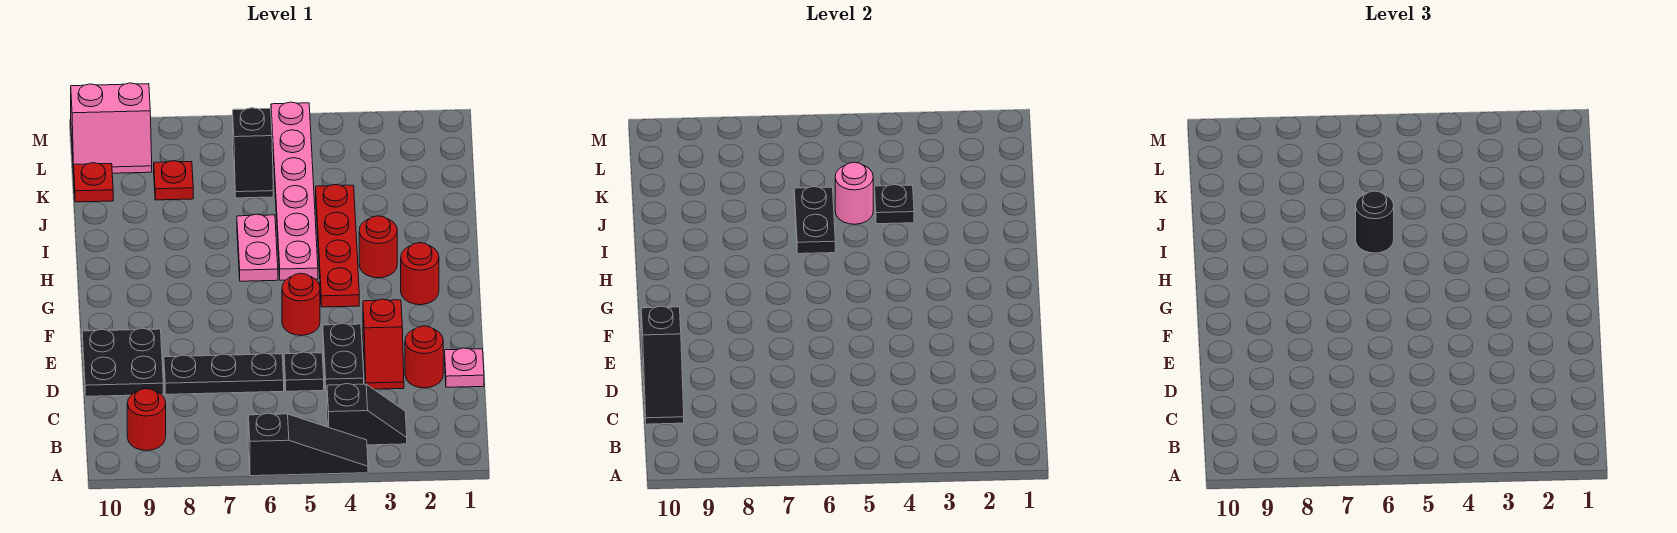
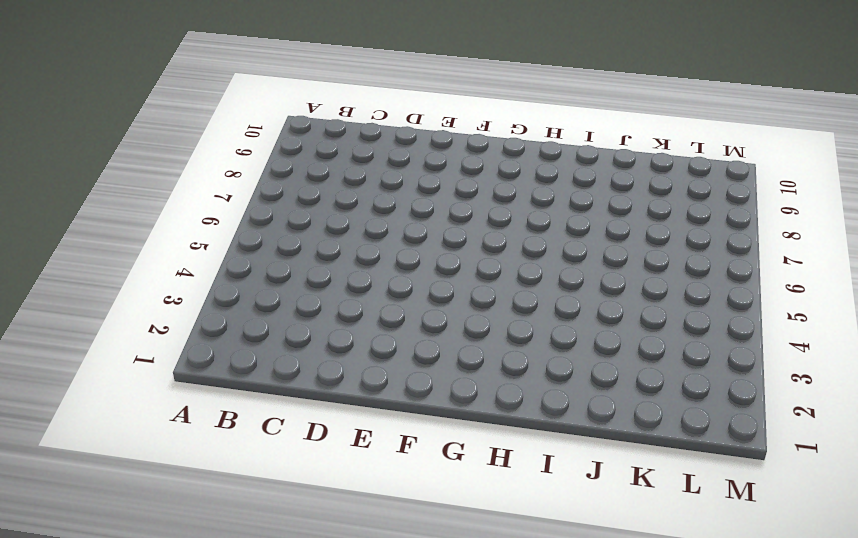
none -> black 1x3 slope [248,413,368,476]
none -> black 1x2 slope [327,384,407,445]
none -> red 1x1 round brick [127,389,166,451]

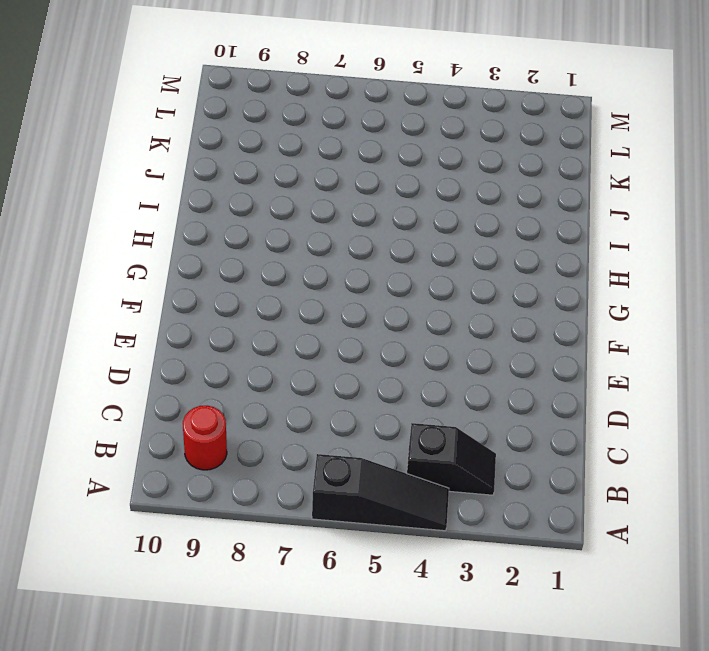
none -> pink 1x1 plate [445,348,484,387]
none -> red 1x1 round brick [405,326,443,388]
none -> red 1x2 slope [363,299,404,389]

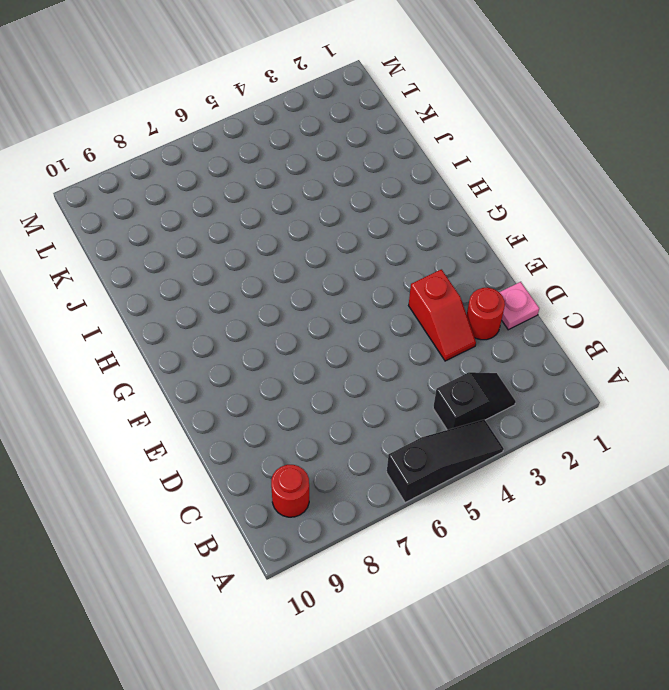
none -> black 1x2 plate [323,323,364,390]
none -> black 1x1 plate [284,352,324,391]
none -> black 1x3 plate [164,353,284,394]

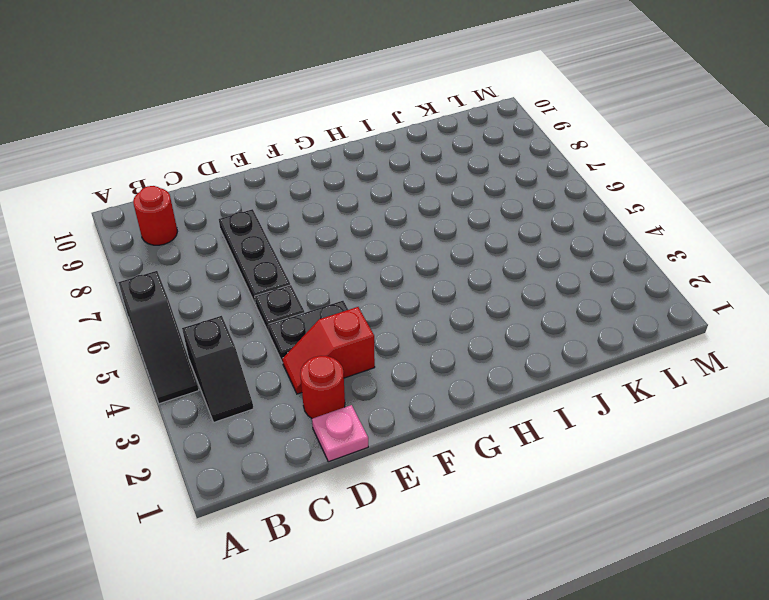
none -> black 2x2 plate [82,328,163,396]
none -> red 1x1 round brick [282,273,320,335]
none -> red 1x1 round brick [401,243,439,305]

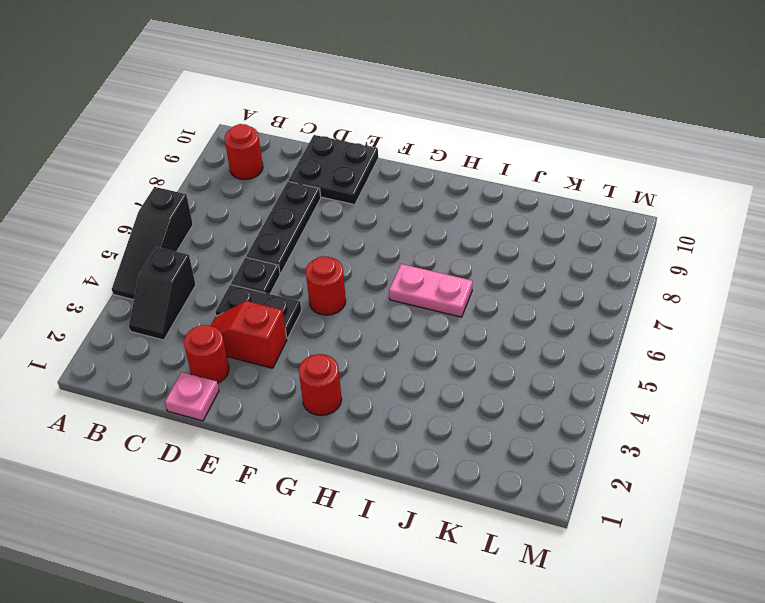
none -> red 1x4 plate [316,185,359,307]
none -> red 1x1 round brick [359,216,397,278]
none -> pink 1x6 plate [271,102,318,280]

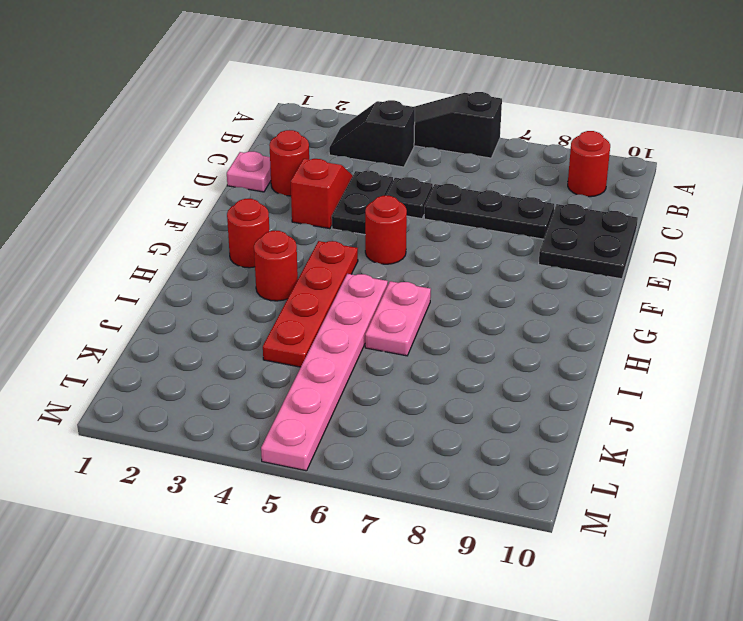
none -> black 1x2 slope [233,108,273,198]
none -> red 1x1 plate [154,161,193,200]
none -> red 1x1 plate [74,163,113,202]

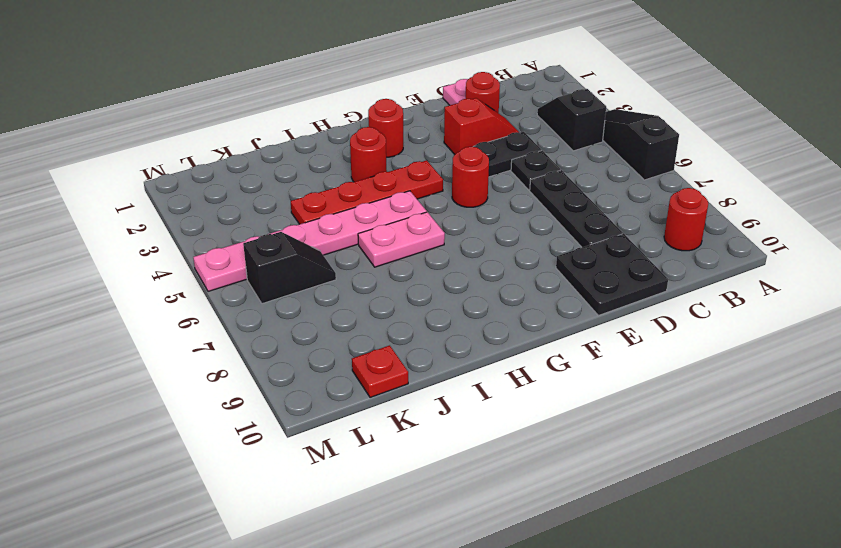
none -> red 1x1 plate [154,161,193,200]
none -> pink 2x2 slope [71,83,152,173]
none -> black 1x3 slope [641,306,684,424]

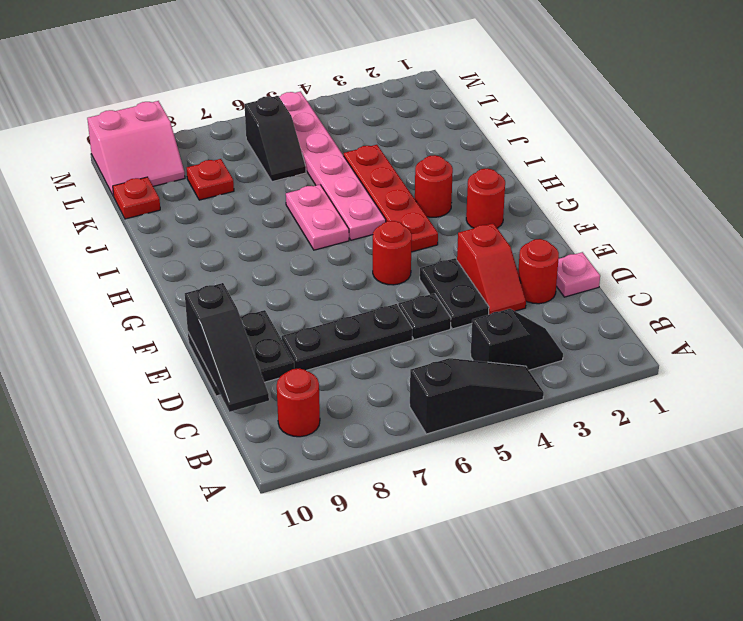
none -> black 1x2 plate [794,187,835,254]
none -> black 1x1 plate [875,185,914,224]
none -> pink 1x1 round brick [835,162,873,224]

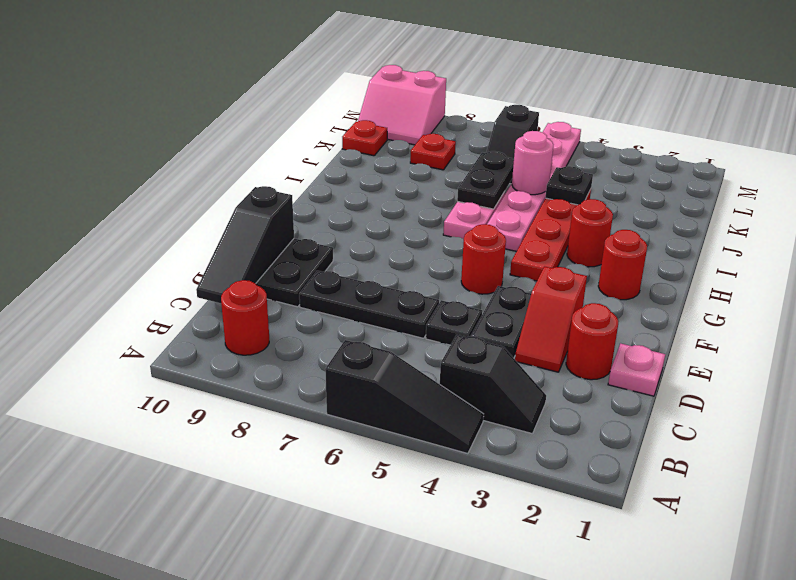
none -> black 1x1 round brick [1356,191,1394,253]

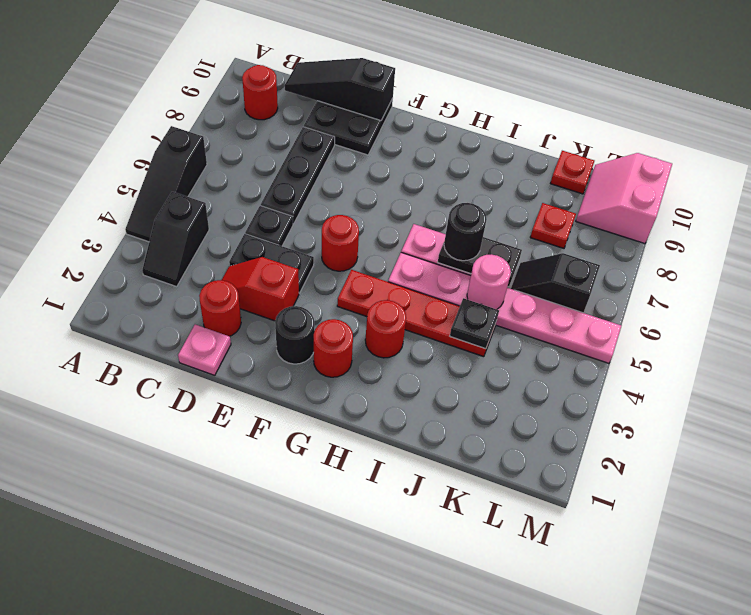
black 1x1 round brick [275,306,315,364] -> none

